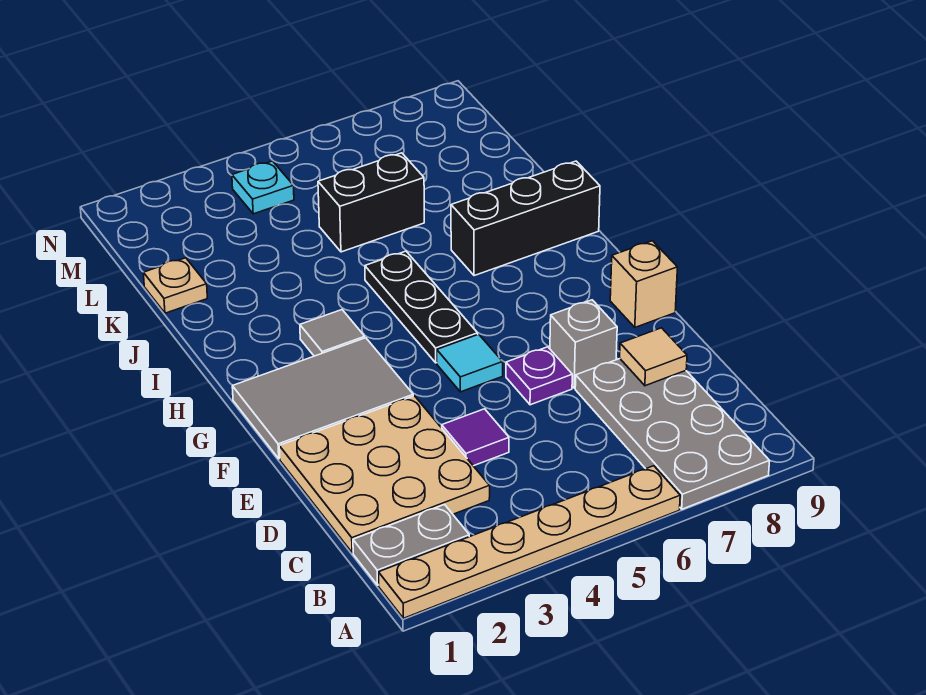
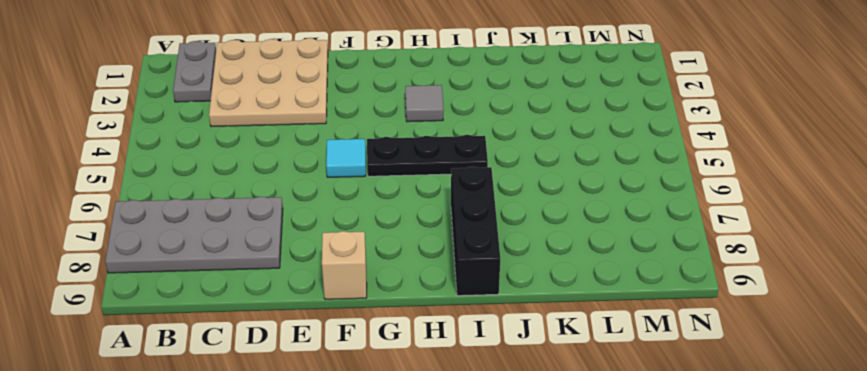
none -> tan 1x6 plate [378,466,680,618]
none -> purple 1x1 tile [442,409,509,466]
none -> purple 1x1 plate [506,347,572,405]

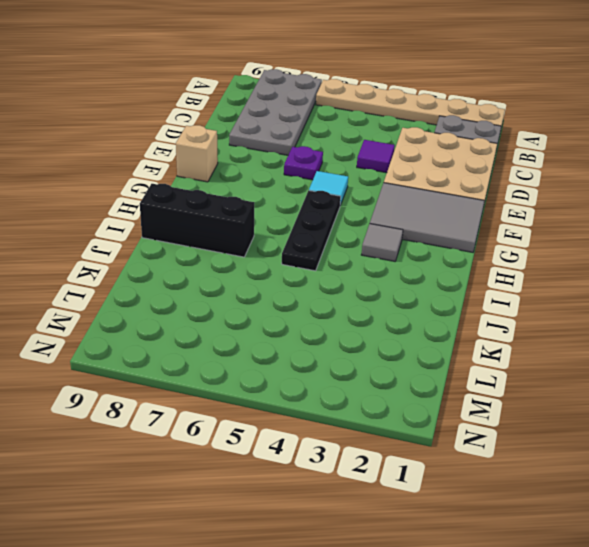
none -> grey 1x1 brick [550,300,617,388]
none -> tan 1x1 plate [143,258,207,313]
none -> black 1x2 brick [318,153,424,252]

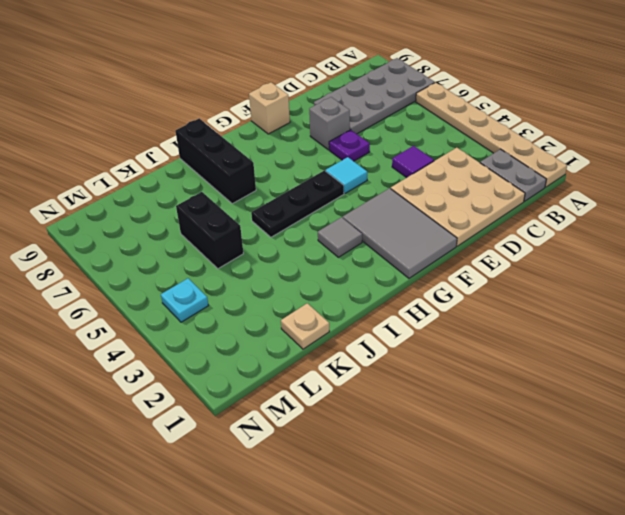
none -> tan 1x1 tile [620,328,687,386]

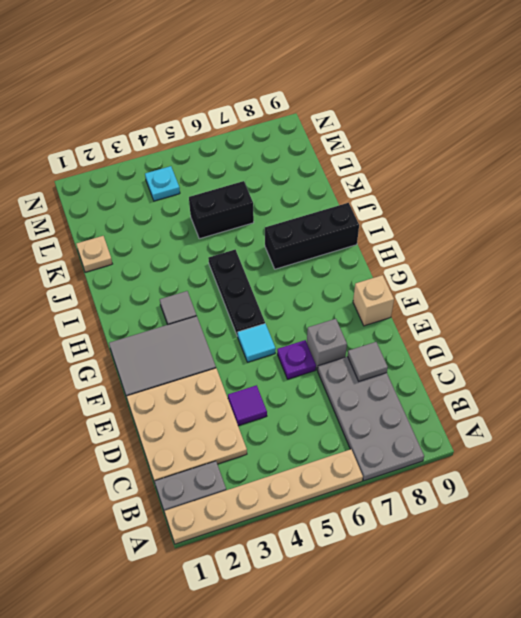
grey 1x1 tile [348,342,388,381] -> tan 1x1 tile [620,328,687,386]

